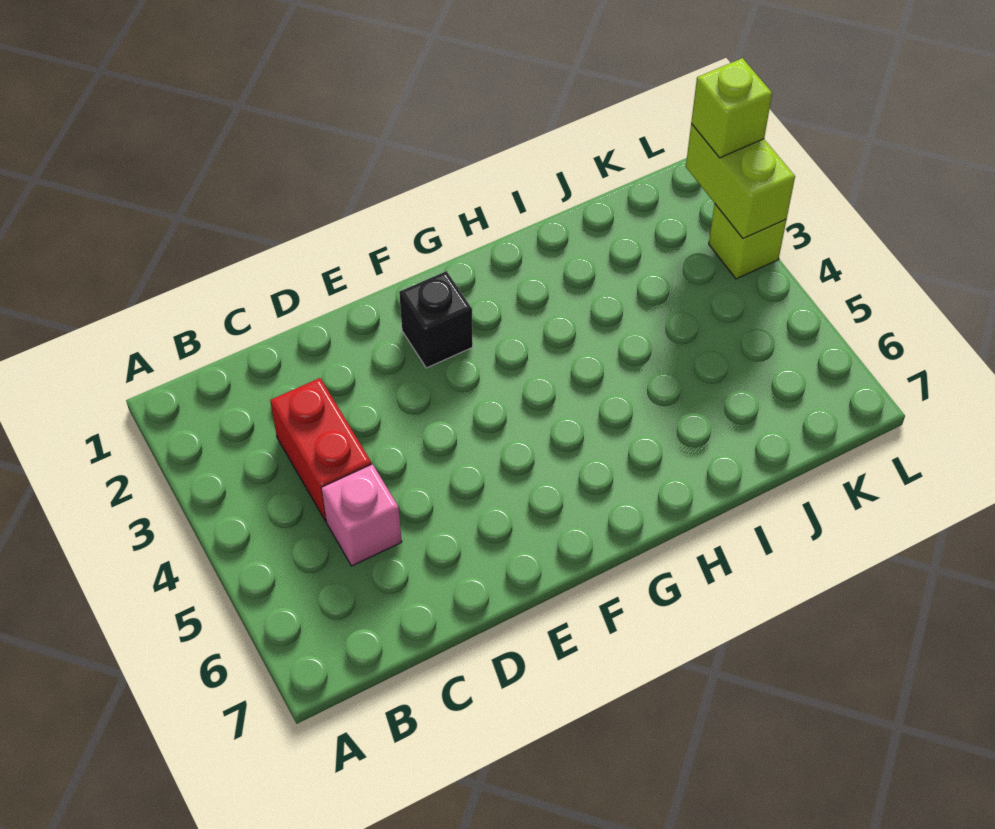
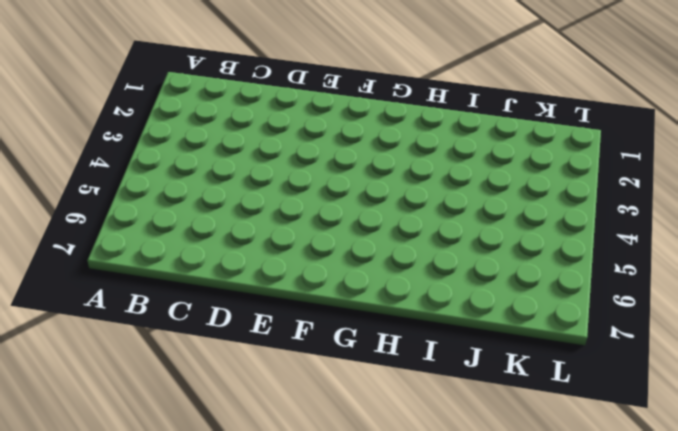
none -> red 1x2 brick [270,378,371,521]
none -> pink 1x1 brick [321,464,402,566]

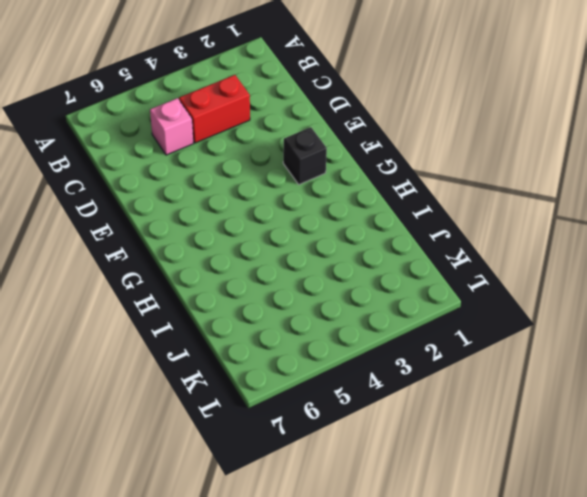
none -> lime 1x1 brick [709,204,786,279]
none -> lime 1x2 brick [686,124,795,239]

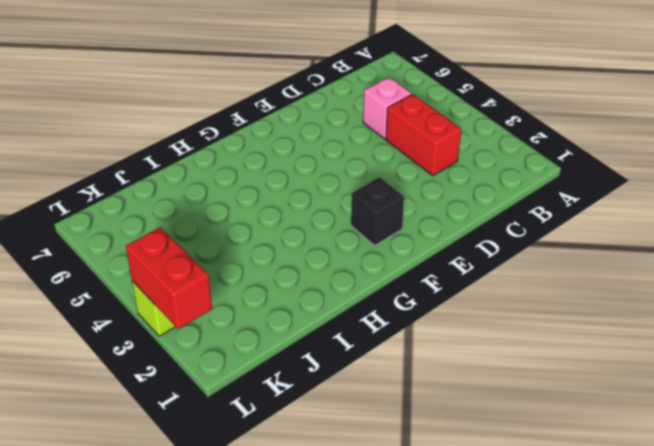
red 1x2 brick [126,227,212,329] -> lime 1x2 brick [686,124,795,239]
none -> lime 1x1 brick [691,58,772,158]

